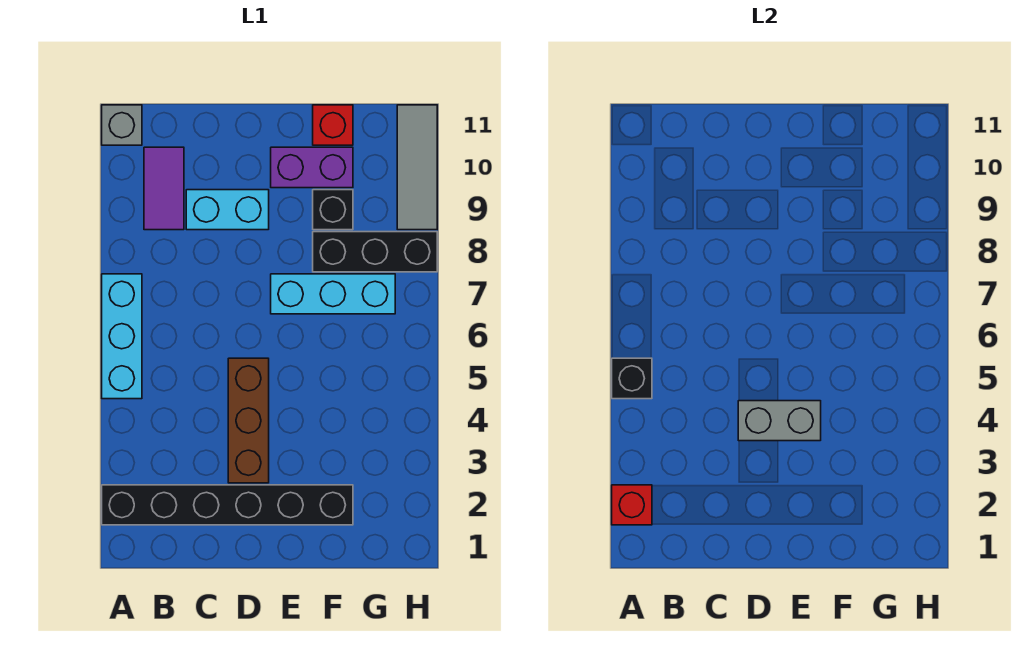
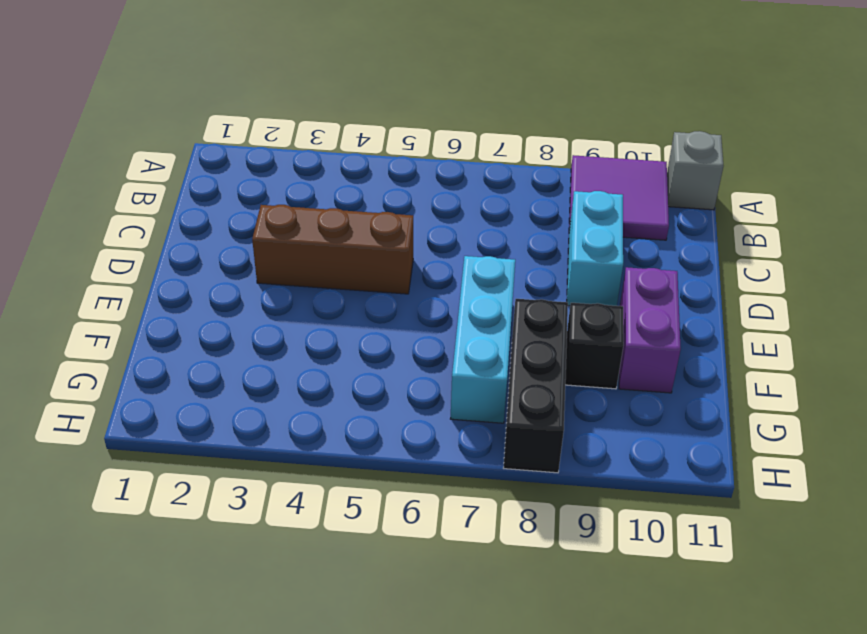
purple 2x2 tile [569,155,669,240] -> purple 1x2 tile [144,147,184,230]
none -> black 1x6 brick [102,485,353,525]
none -> cyan 1x3 brick [102,274,142,399]
none -> red 1x1 brick [313,105,353,145]

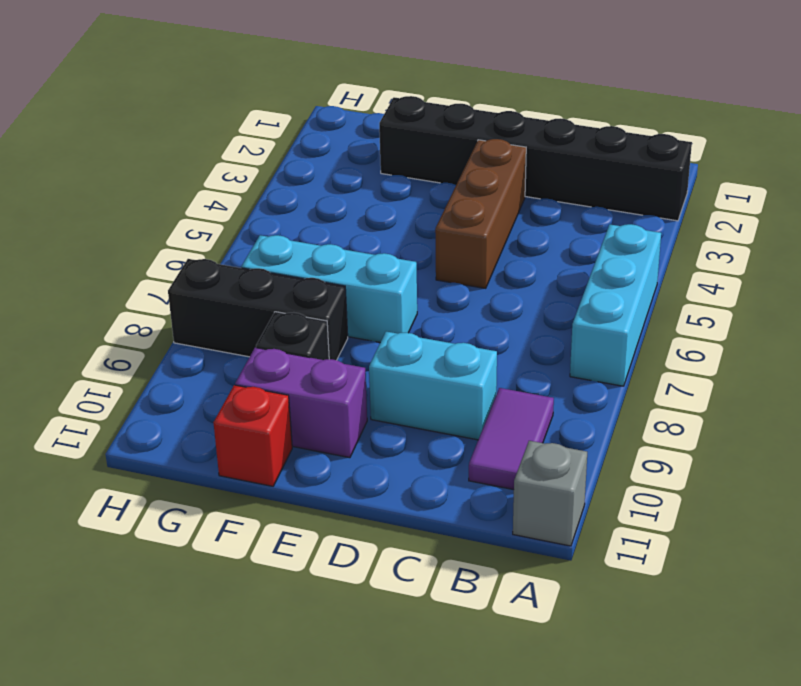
none -> grey 1x3 tile [397,105,437,230]
none -> red 1x1 brick [612,485,652,525]
none -> black 1x1 brick [612,358,652,399]

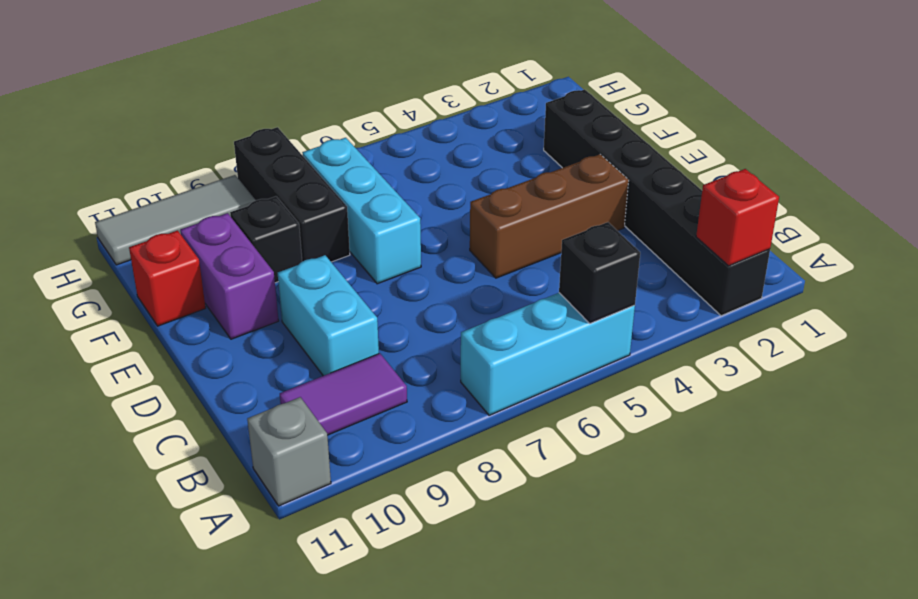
none -> grey 1x2 brick [738,401,821,441]

